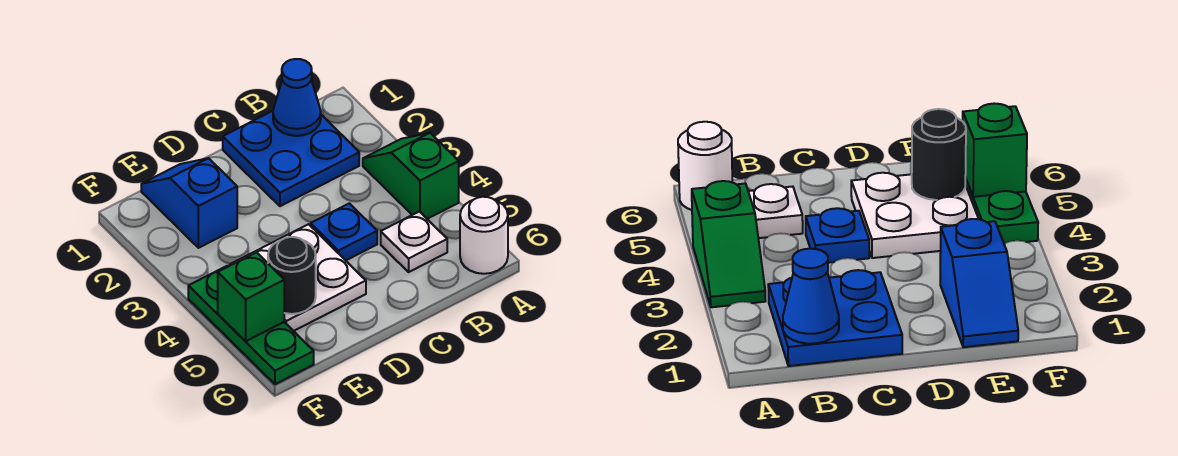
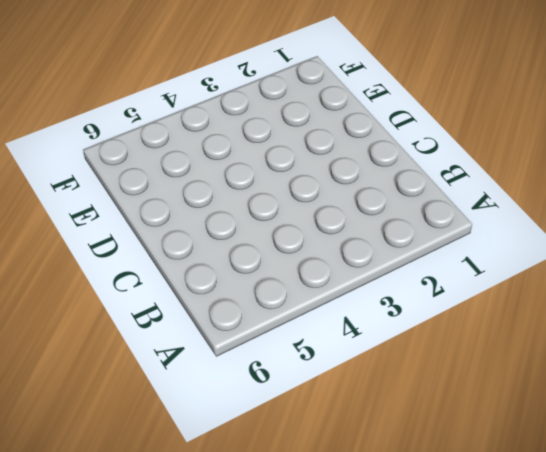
none -> green 1x2 slope [363,133,459,219]
none -> white 1x1 round brick [460,197,508,274]

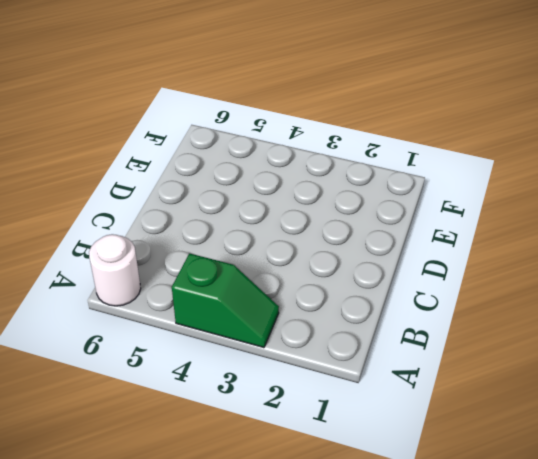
none -> blue 2x2 plate [223,111,359,206]
none -> white 1x1 plate [381,212,447,272]

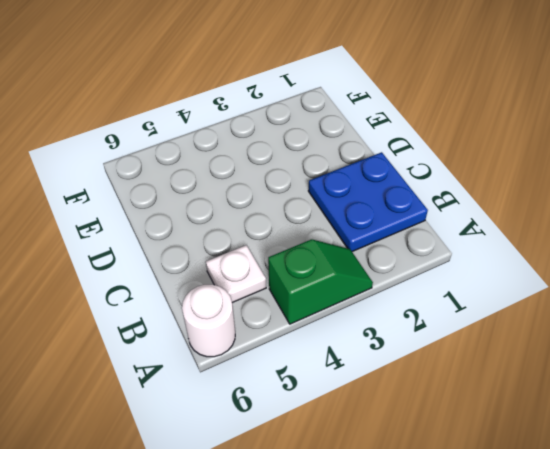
none -> blue 1x1 plate [311,203,377,260]
none -> white 2x2 plate [229,224,366,331]

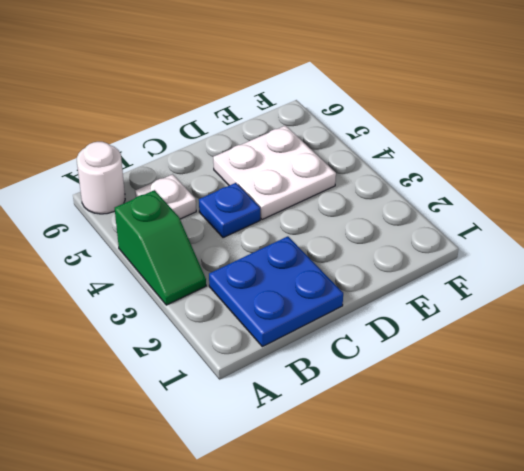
none -> blue 1x2 slope [141,158,237,248]
none -> green 1x3 plate [188,266,314,384]

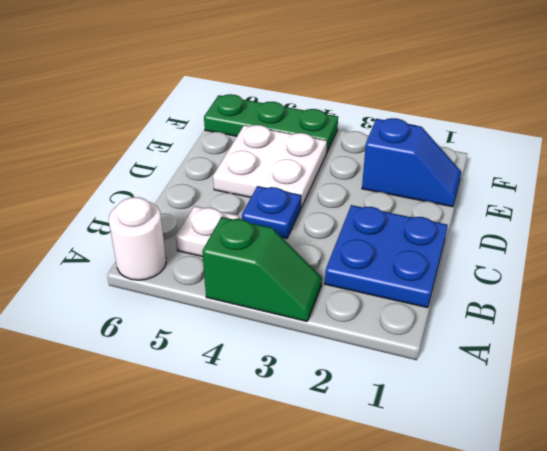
none -> blue 1x1 cone [273,59,321,136]
none -> black 1x1 round brick [268,237,316,314]

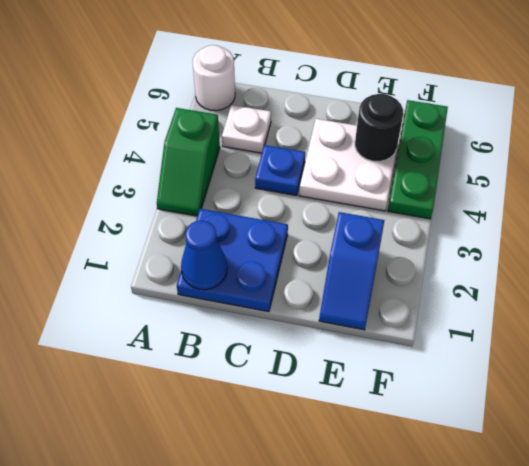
none -> green 1x1 brick [218,252,284,341]

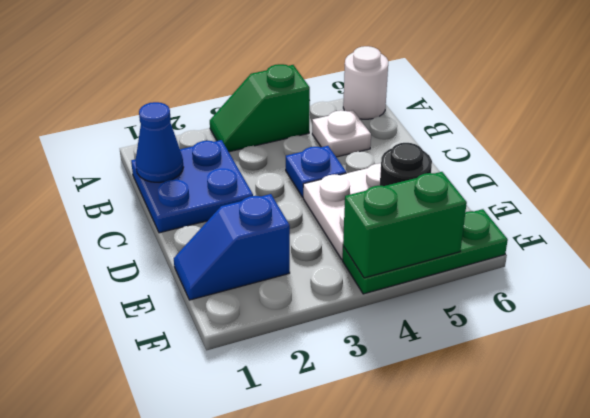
green 1x2 brick [343,172,467,278] -> green 1x1 brick [218,252,284,341]

